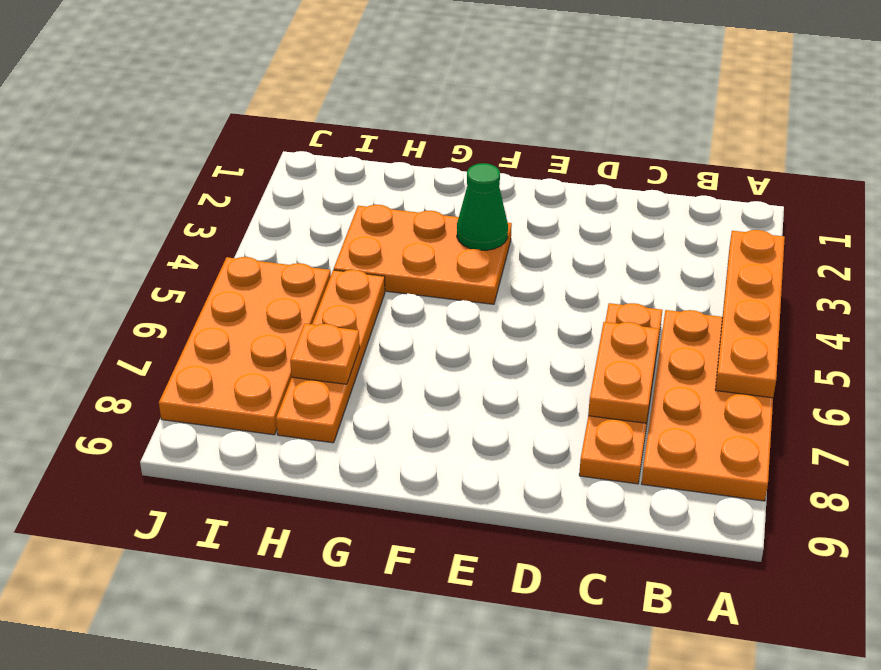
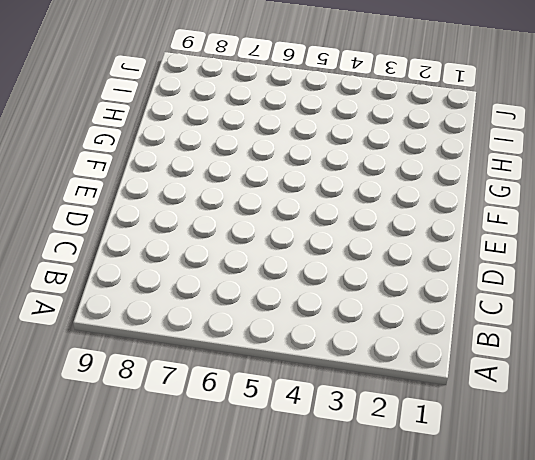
none -> orange 2x4 plate [642,310,773,501]
none -> orange 1x4 plate [579,303,662,484]

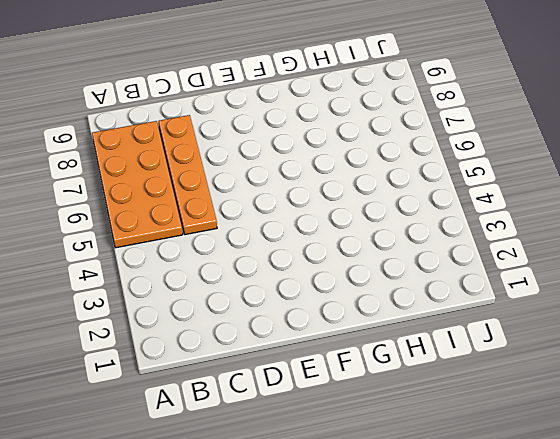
none -> orange 2x3 plate [334,205,512,304]
none -> orange 1x4 plate [276,270,385,443]

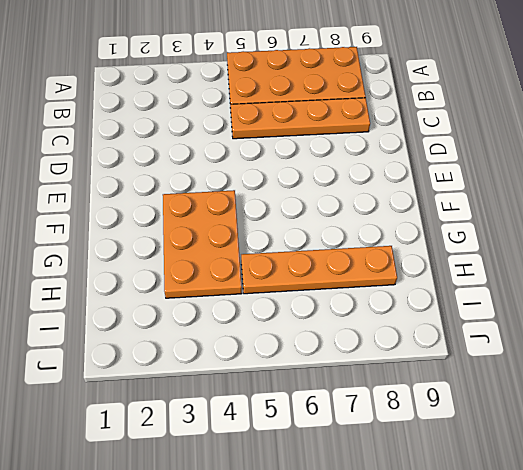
none -> orange 2x4 plate [159,257,331,435]
none -> orange 1x4 plate [715,230,785,398]

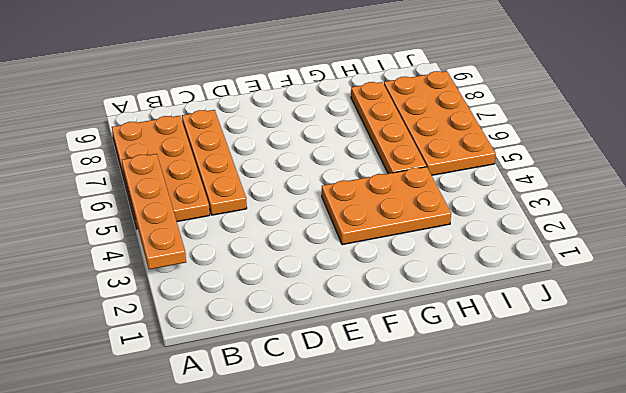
none -> orange 1x2 plate [588,322,659,423]
none -> green 1x1 cone [457,163,508,250]

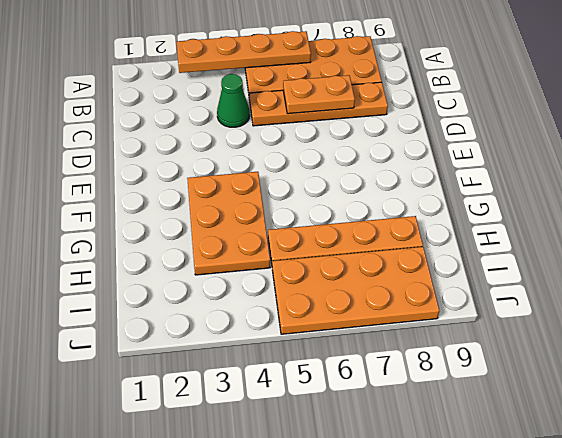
green 1x1 cone [217,74,250,127] -> green 1x1 cone moved to [457,163,508,250]
none -> orange 1x1 plate [290,324,360,384]

